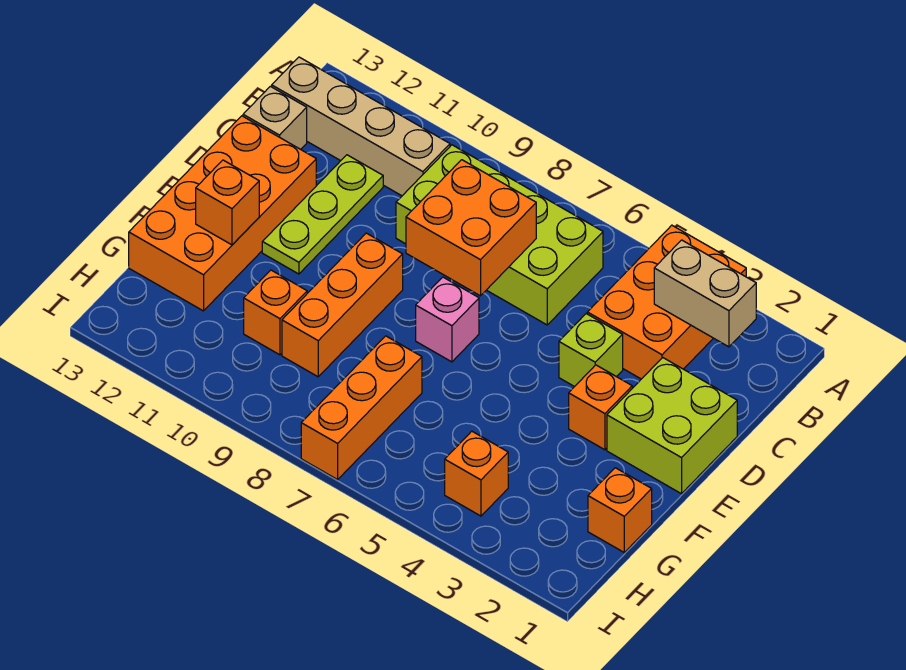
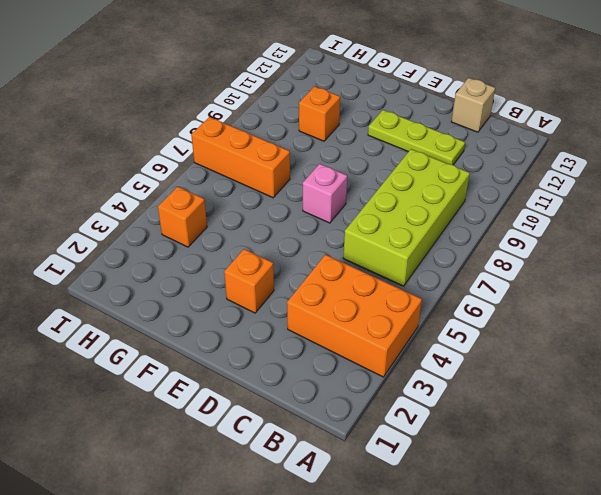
none -> tan 1x4 brick [272,57,450,196]
none -> lime 2x2 brick [607,357,737,494]
none -> lime 1x1 brick [559,314,623,387]

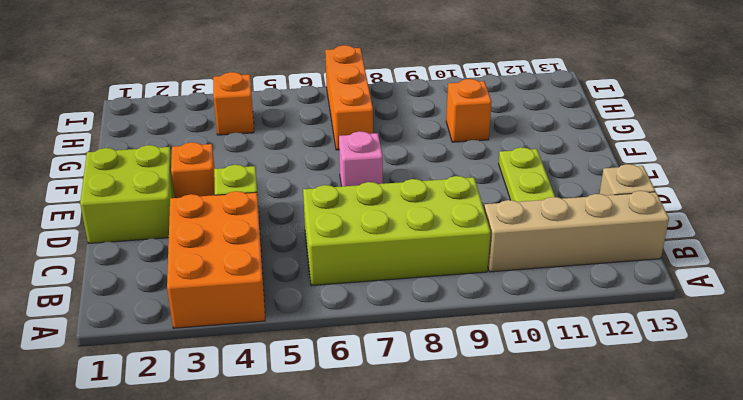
none -> orange 2x4 brick [129,116,316,311]
none -> orange 1x3 brick [282,233,403,377]
none -> orange 1x1 brick [588,468,652,552]

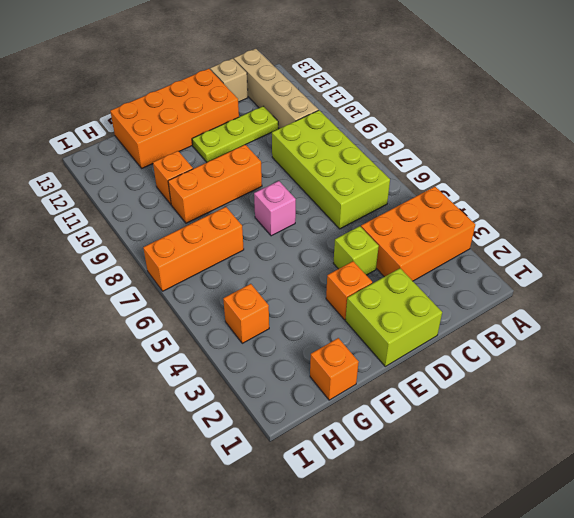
none -> tan 1x2 brick [654,240,756,347]
none -> orange 2x2 brick [406,160,536,296]
none -> orange 1x1 brick [196,160,259,245]

